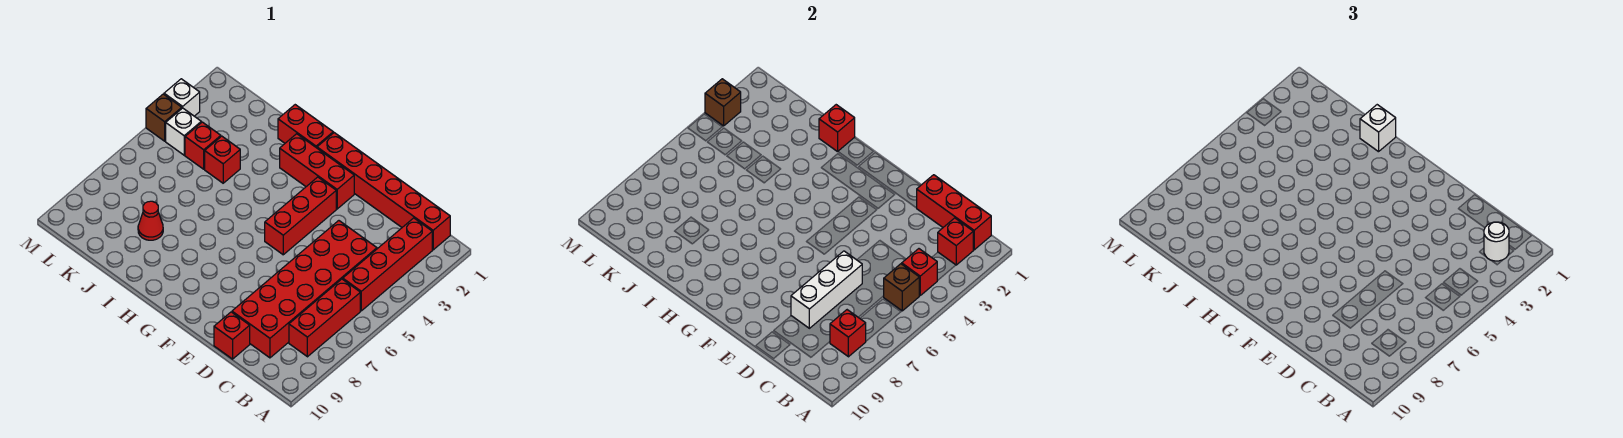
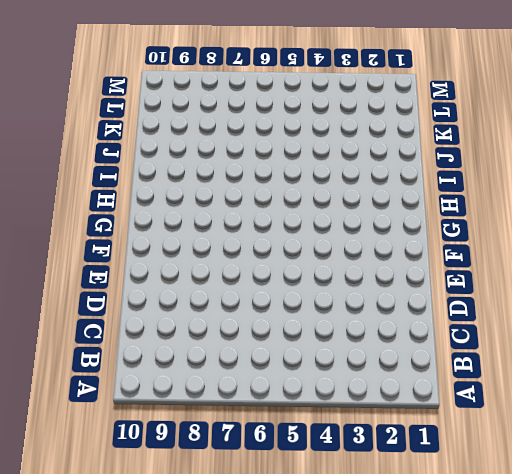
none -> red 1x6 brick [317,133,450,250]
none -> red 1x4 brick [343,218,432,311]
none -> red 1x3 brick [289,279,360,357]

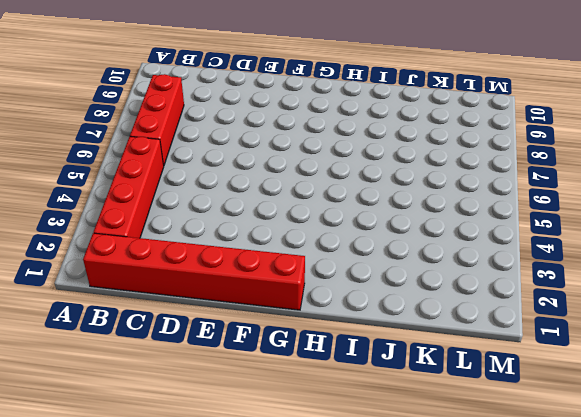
none -> red 2x6 brick [232,221,377,358]
none -> red 1x1 brick [214,312,250,359]
none -> red 1x3 brick [280,134,354,209]

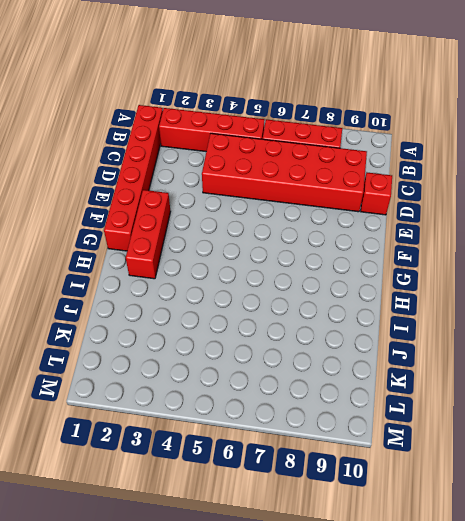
none -> red 1x3 brick [265,177,336,255]
none -> red 1x2 brick [278,105,333,148]
none -> red 1x1 brick [205,136,240,183]

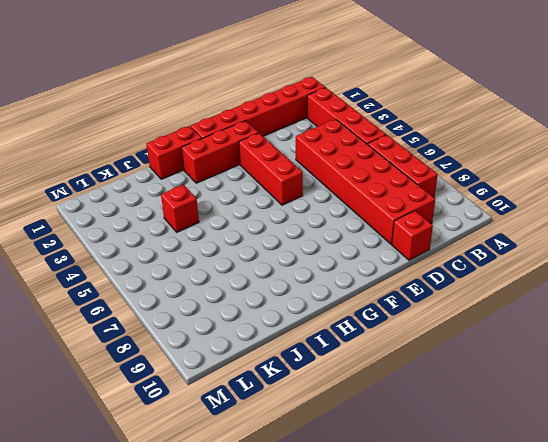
none -> red 1x1 cone [138,201,163,240]
none -> red 1x1 brick [185,122,221,169]
none -> white 1x1 brick [166,108,201,155]

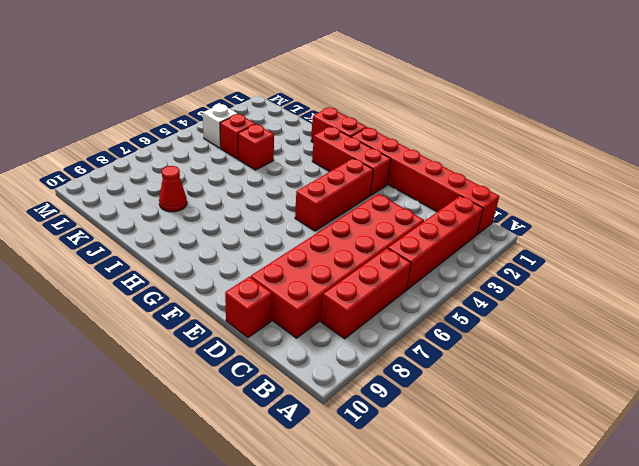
none -> white 1x1 brick [164,79,200,116]
none -> brown 1x1 brick [146,94,182,141]
none -> red 1x3 brick [917,175,991,250]

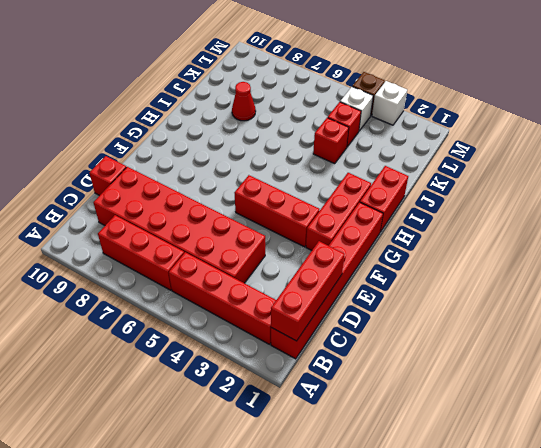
none -> red 1x1 brick [938,218,973,265]
none -> red 1x1 brick [902,249,937,295]
none -> brown 1x1 brick [884,264,919,311]

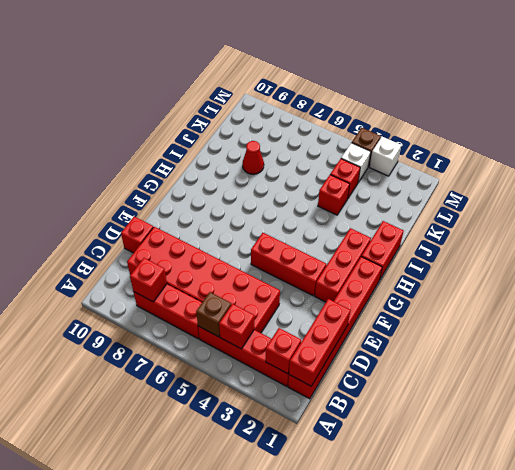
none -> white 1x3 brick [791,251,862,328]
none -> red 1x1 brick [819,105,855,152]
none -> brown 1x1 brick [705,79,741,126]

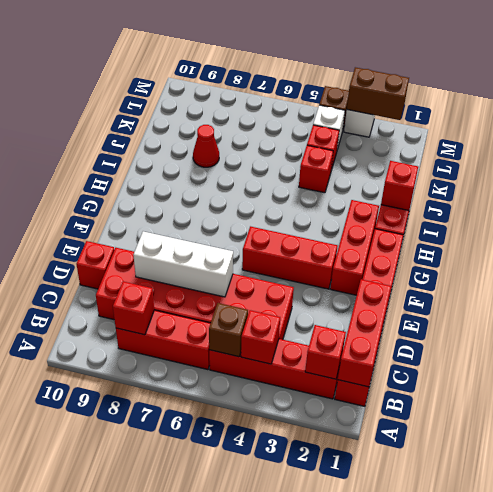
brown 1x2 brick [347,67,409,120] -> brown 1x1 brick [705,79,741,126]
none -> white 1x1 round brick [1484,222,1509,261]
none -> white 1x1 brick [1360,105,1396,152]

